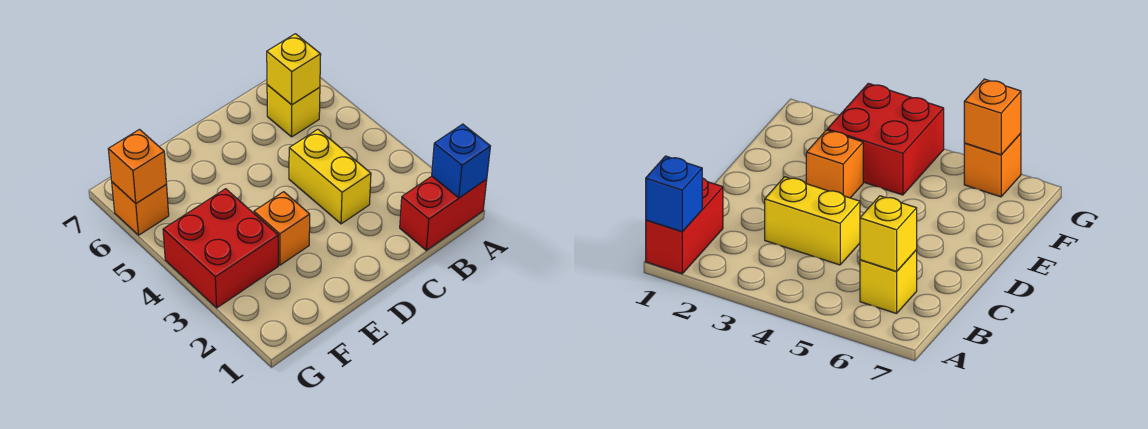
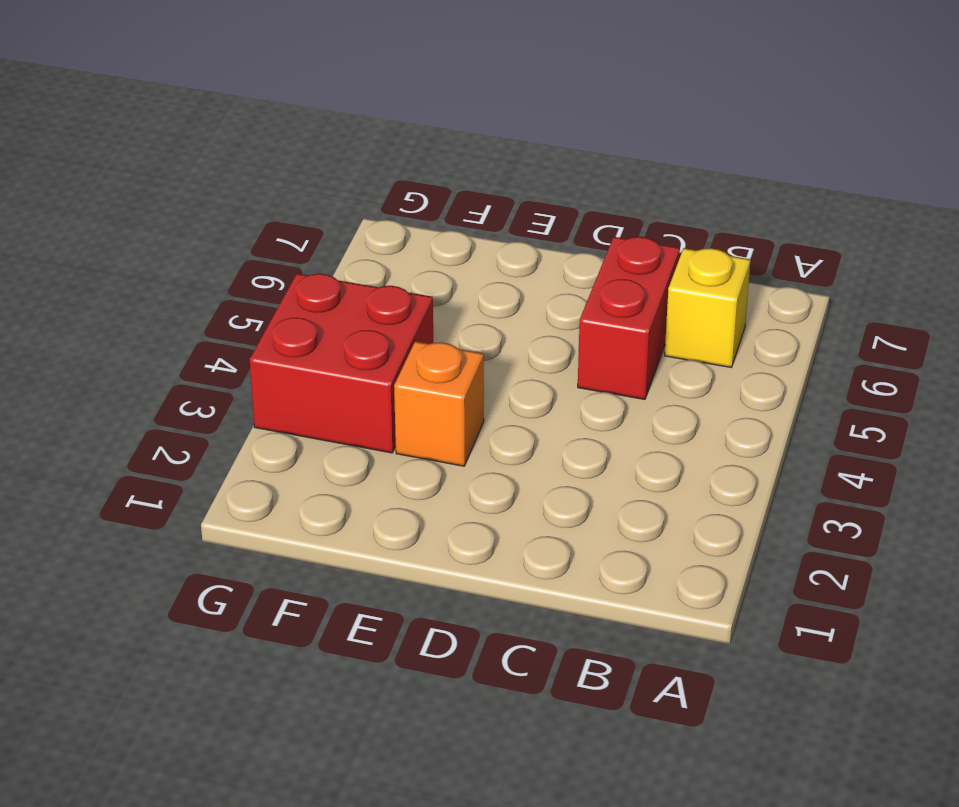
red 1x2 brick [578,237,680,399] -> red 1x2 brick turned to [400,176,487,250]
none -> yellow 1x2 brick [289,129,371,224]
none -> orange 1x1 brick [112,182,169,235]

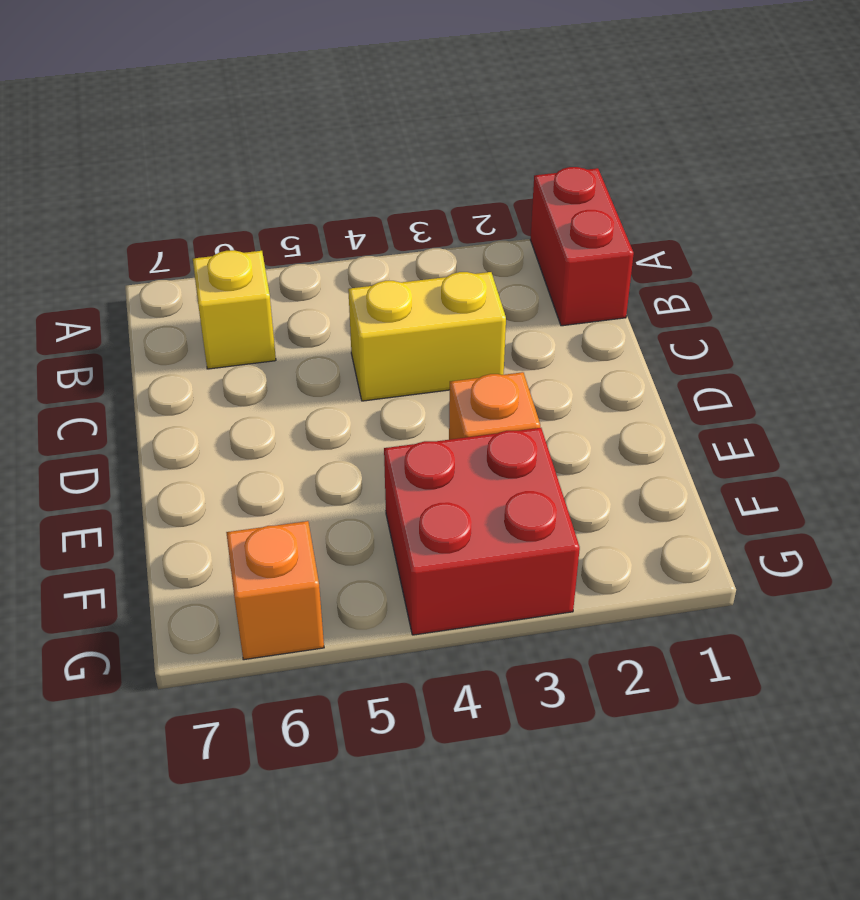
none -> blue 1x1 brick [432,124,490,198]
none -> yellow 1x1 brick [267,34,321,105]

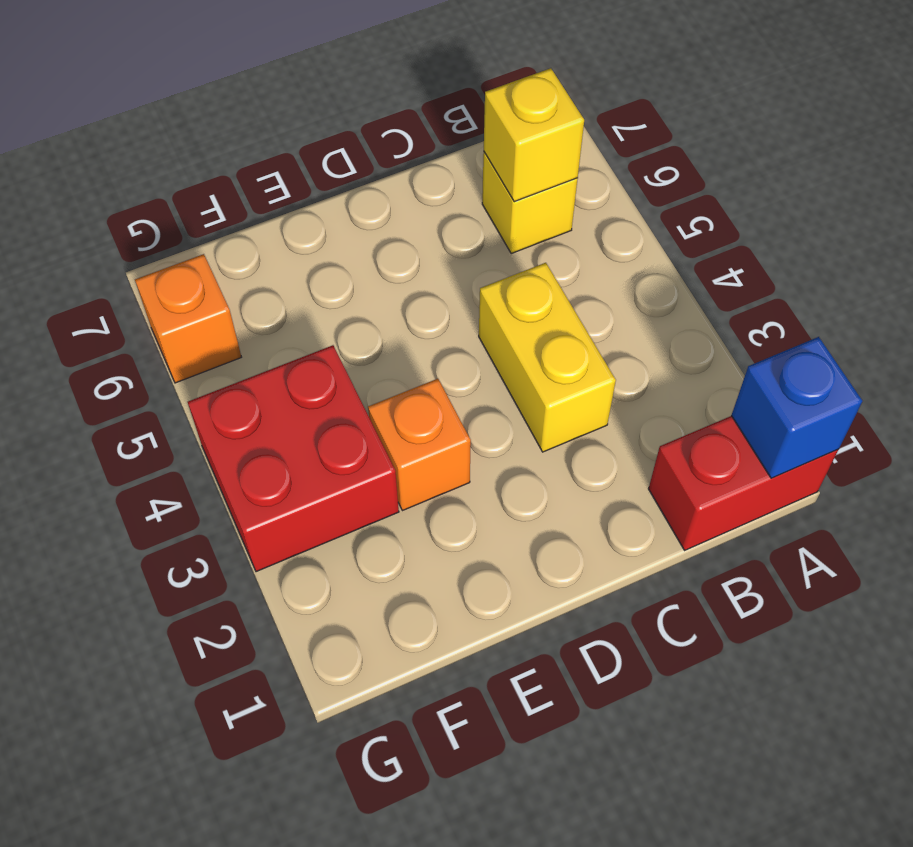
none -> orange 1x1 brick [108,130,167,203]

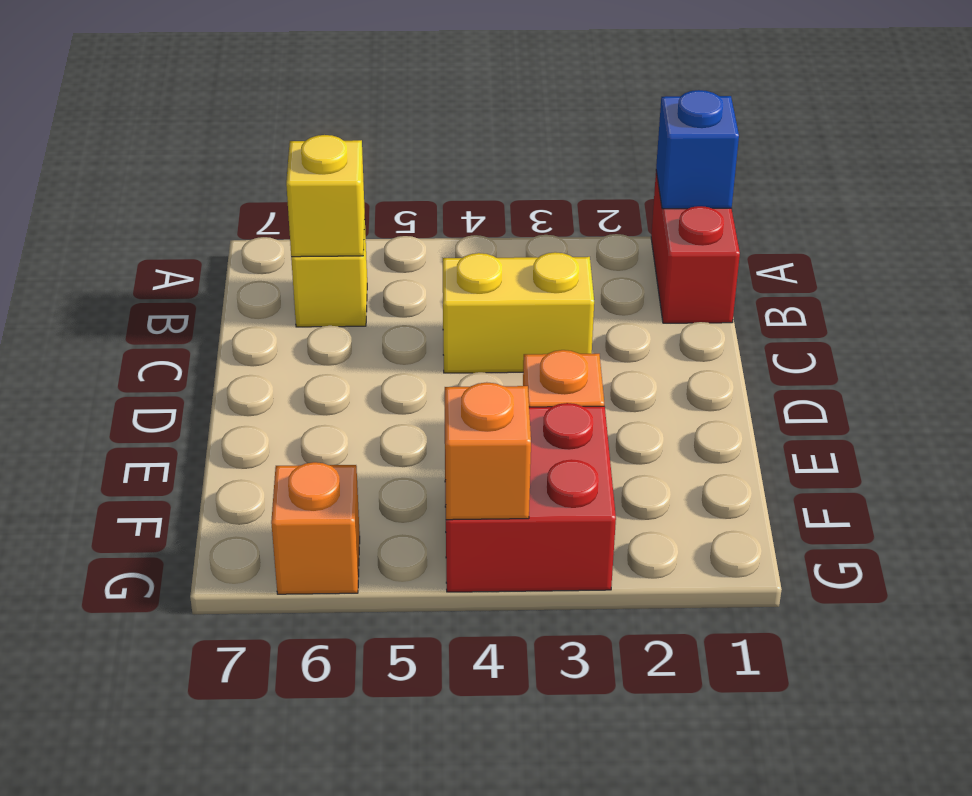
orange 1x1 brick [445,382,531,520] -> orange 1x1 brick moved to [108,130,167,203]

